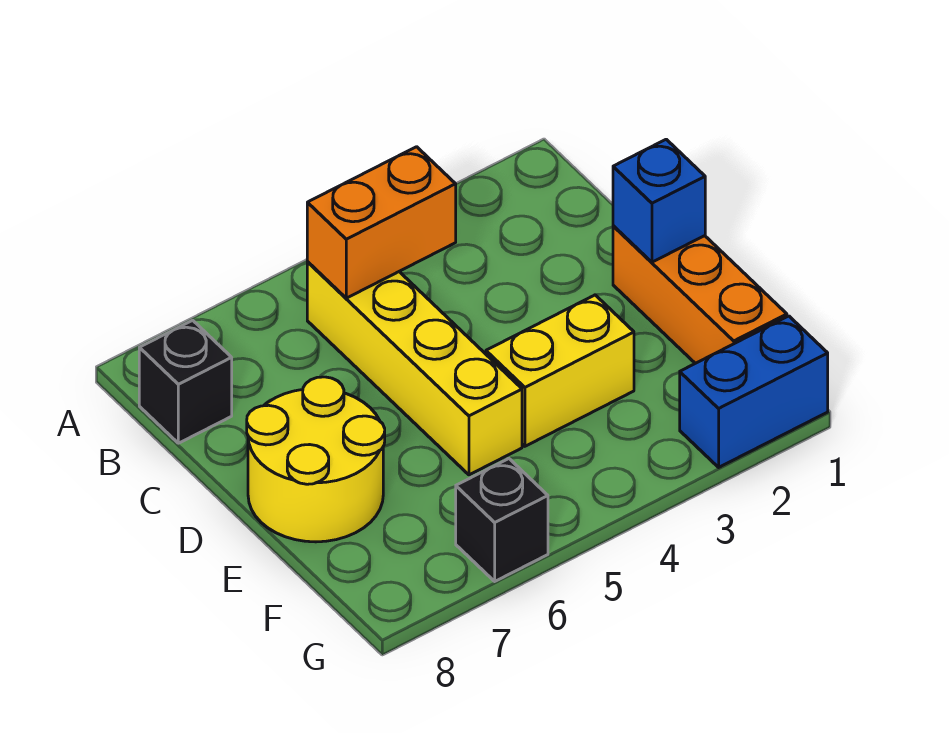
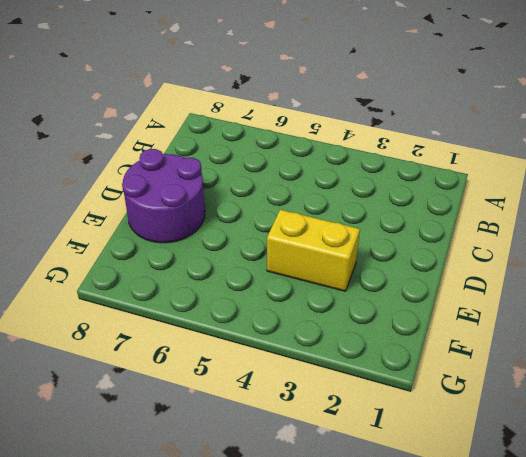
purple 2x2 round brick [122,149,205,243] -> yellow 2x2 round brick [247,377,385,542]
none -> yellow 1x4 brick [307,262,522,475]
none -> black 1x1 brick [139,320,232,443]

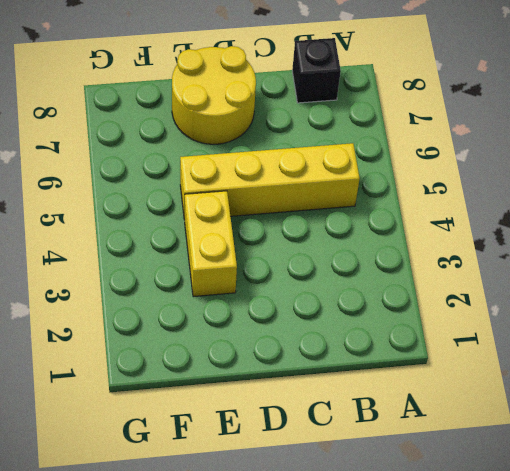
none -> orange 1x3 brick [613,226,787,363]
none -> blue 1x2 brick [680,316,828,467]

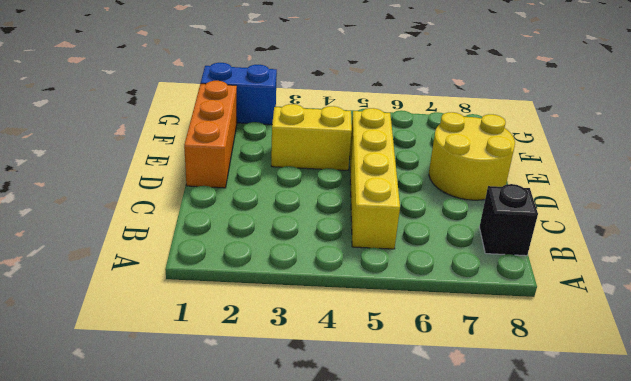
none -> black 1x1 brick [456,459,548,581]
none -> orange 1x2 brick [307,147,456,298]

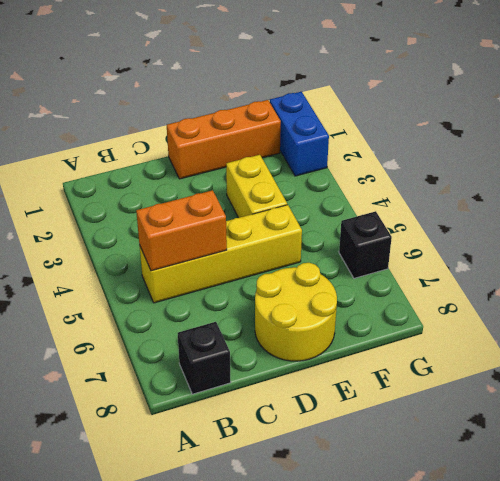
orange 1x2 brick [136,190,227,271] -> orange 1x2 brick turned to [307,147,456,298]
none -> blue 1x1 brick [613,139,705,262]

